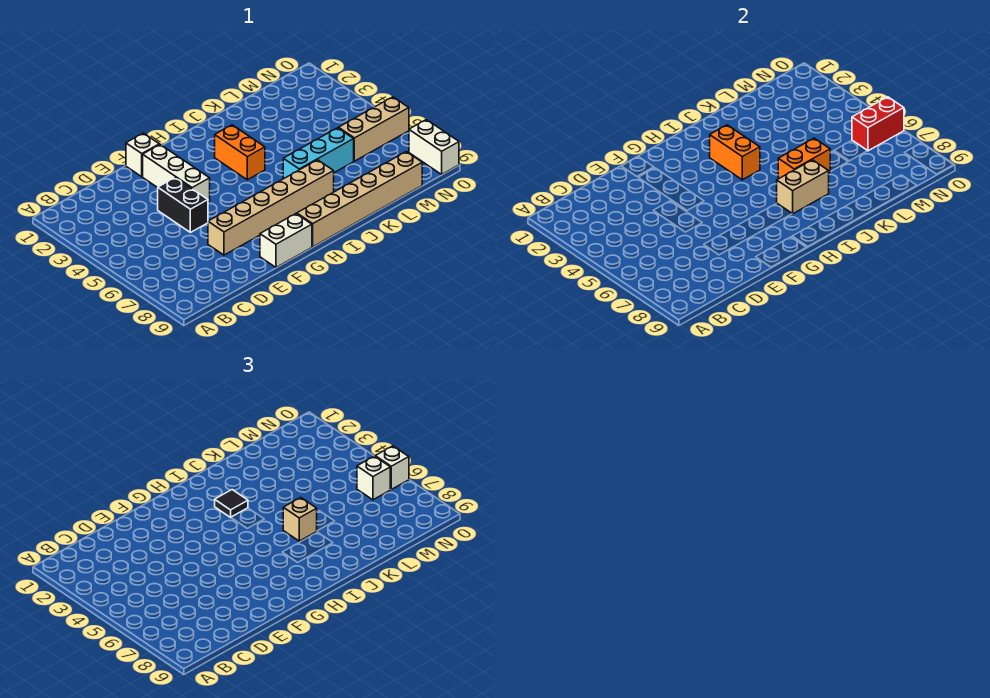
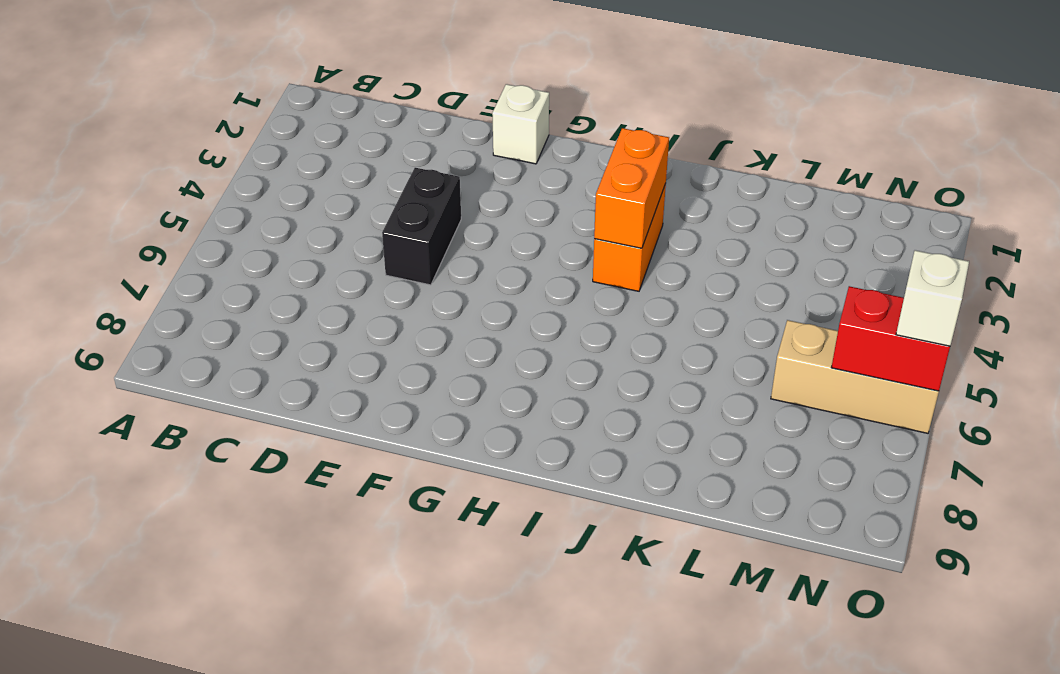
none -> tan 1x6 brick [208,160,334,255]
none -> white 1x3 brick [143,145,210,202]
none -> white 1x2 brick [260,214,312,267]

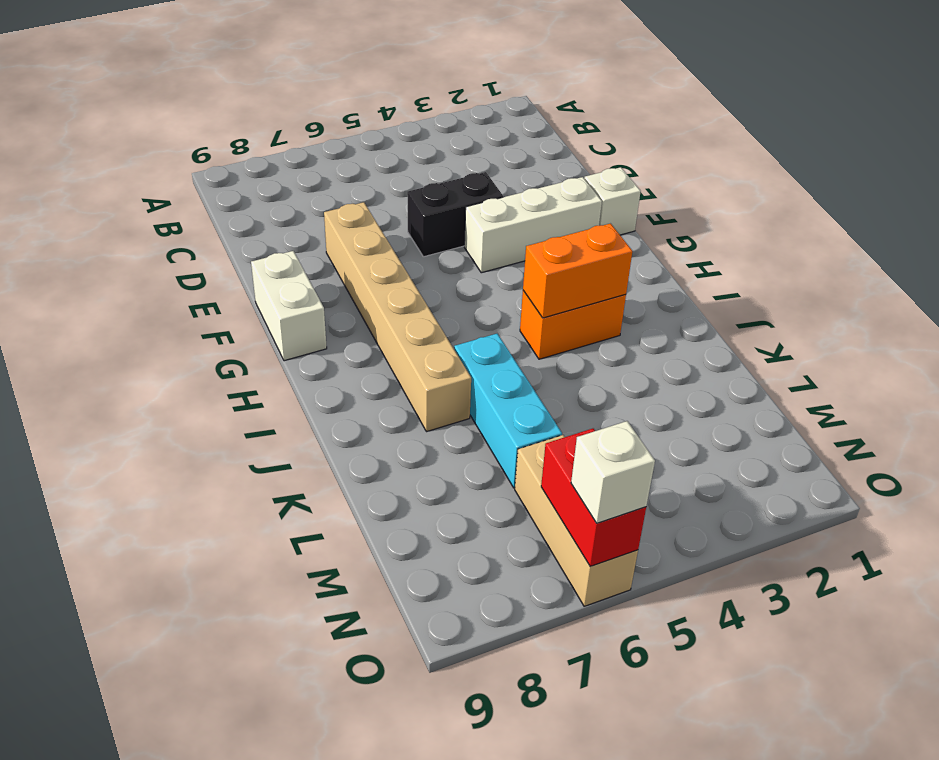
none -> tan 1x6 brick [297,152,422,247]
none -> white 1x2 brick [409,120,459,174]
none -> tan 1x2 brick [777,160,829,214]

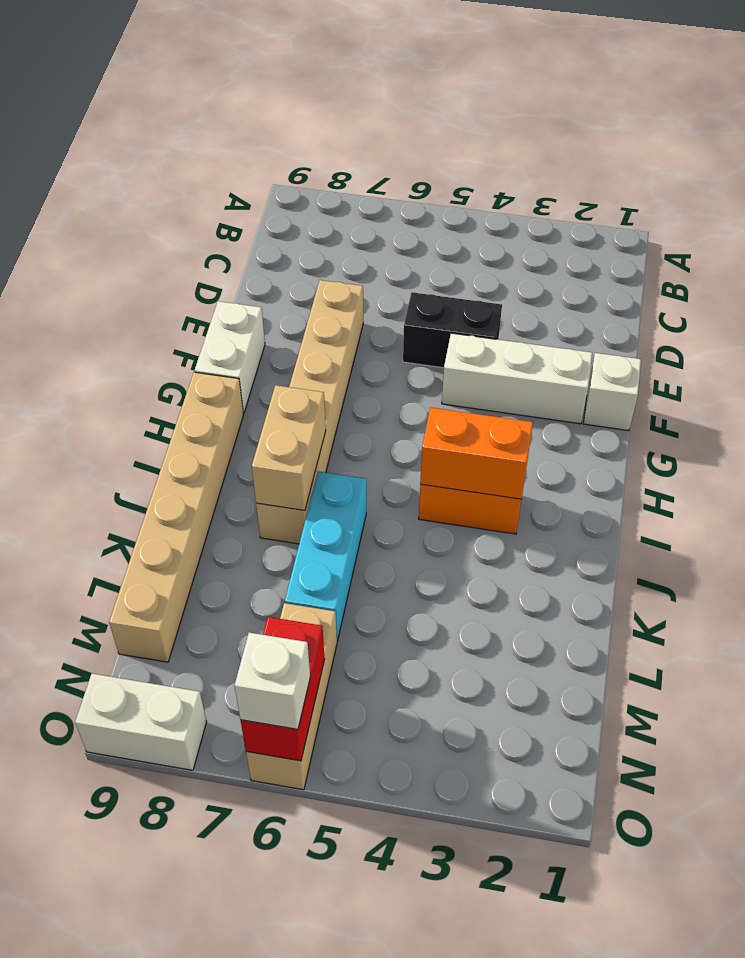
none -> orange 1x2 brick [778,138,831,179]
none -> black 1x1 tile [215,490,248,517]
none -> tan 1x1 brick [283,498,317,541]

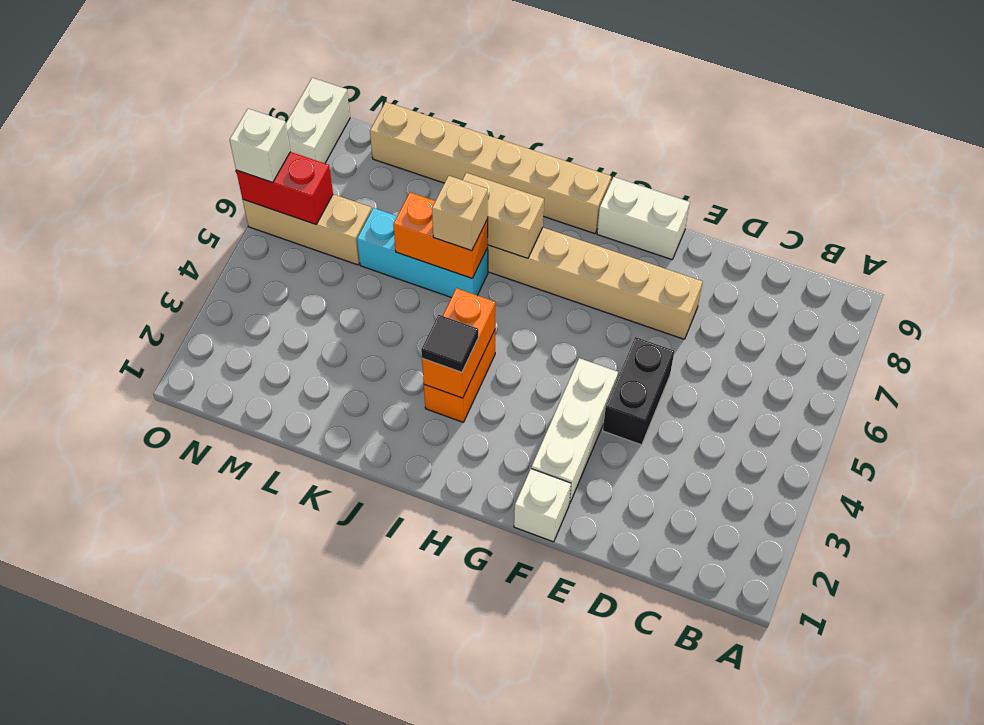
none -> white 1x1 brick [357,456,391,500]

